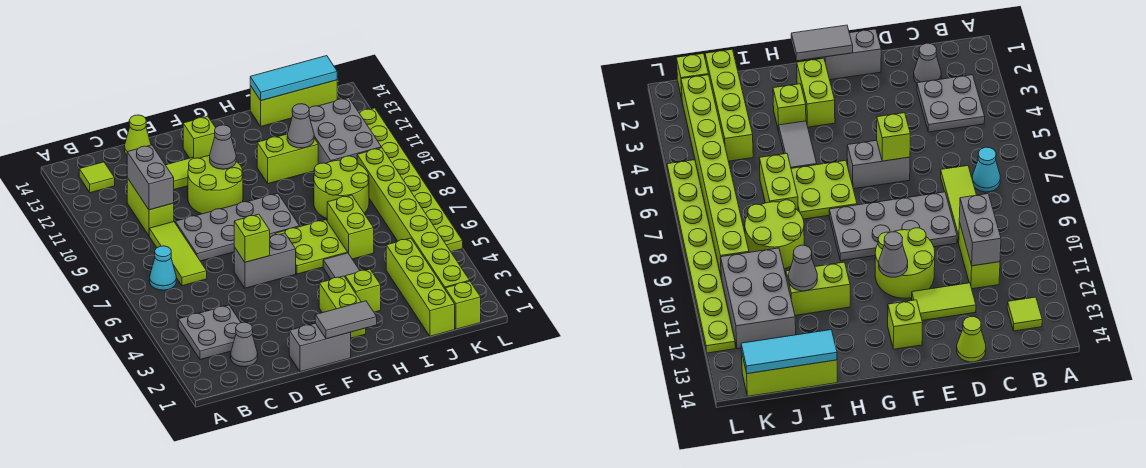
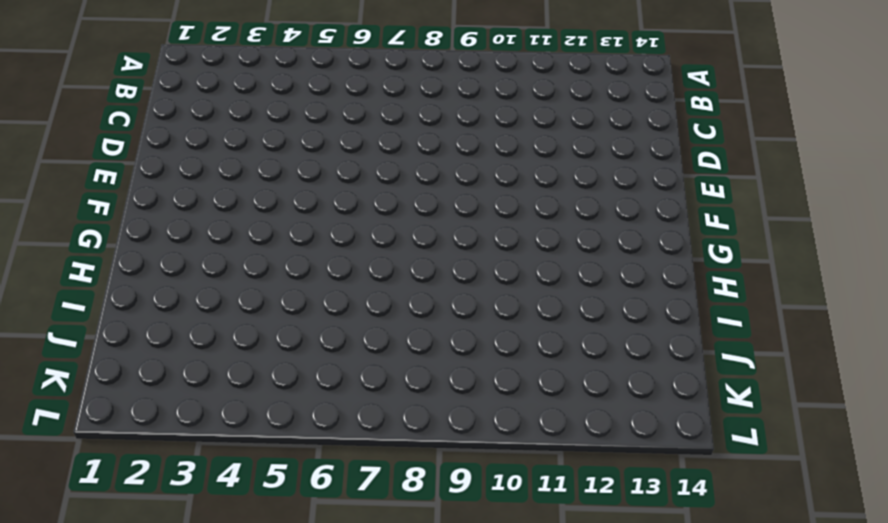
none -> grey 2x2 plate [178,305,241,360]
none -> cyan 1x1 cone [150,246,176,290]
none -> lime 1x1 tile [79,162,115,193]
none -> grey 1x1 cone [231,322,258,367]

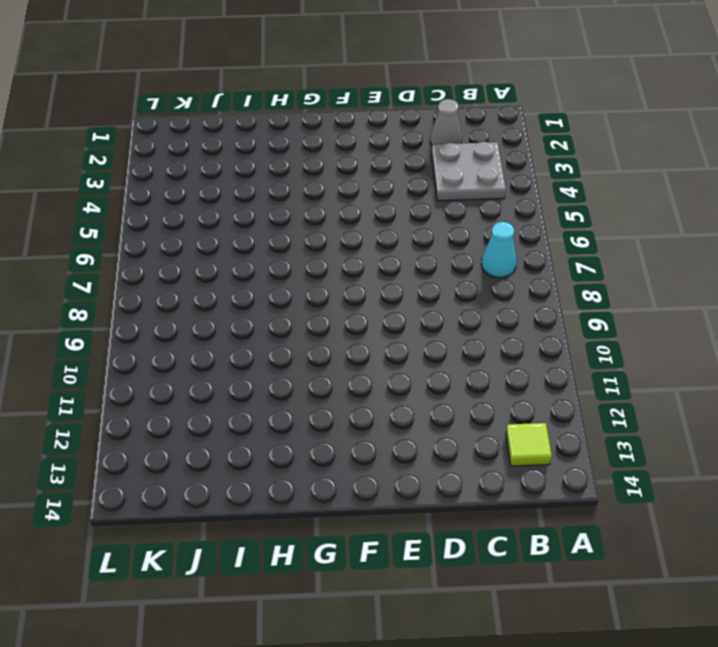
none -> lime 1x3 tile [149,222,207,286]
none -> lime 1x2 brick [127,178,174,235]
none -> grey 2x4 plate [175,193,300,261]
none -> lime 1x2 tile [166,157,193,190]

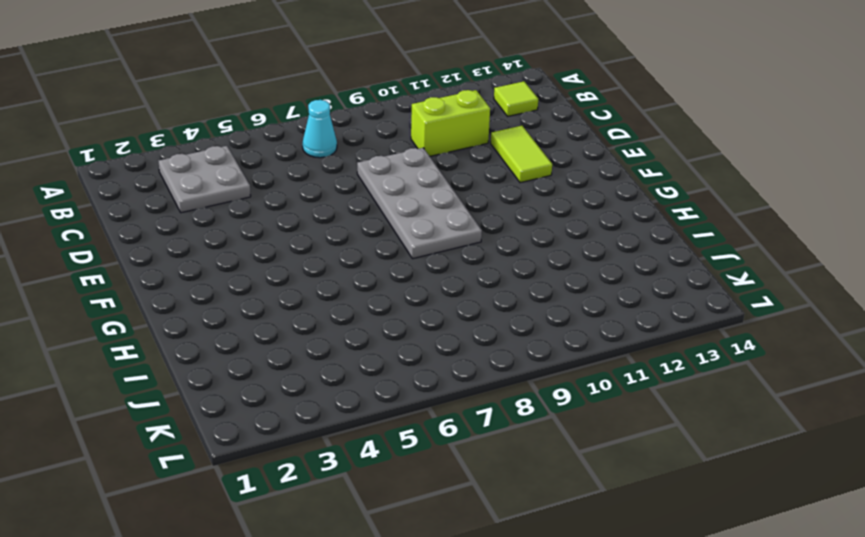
none -> grey 1x1 cone [231,322,258,367]
none -> lime 1x3 tile [149,222,207,286]
none -> lime 1x1 cone [125,115,151,155]
none -> grey 1x2 brick [289,323,351,372]

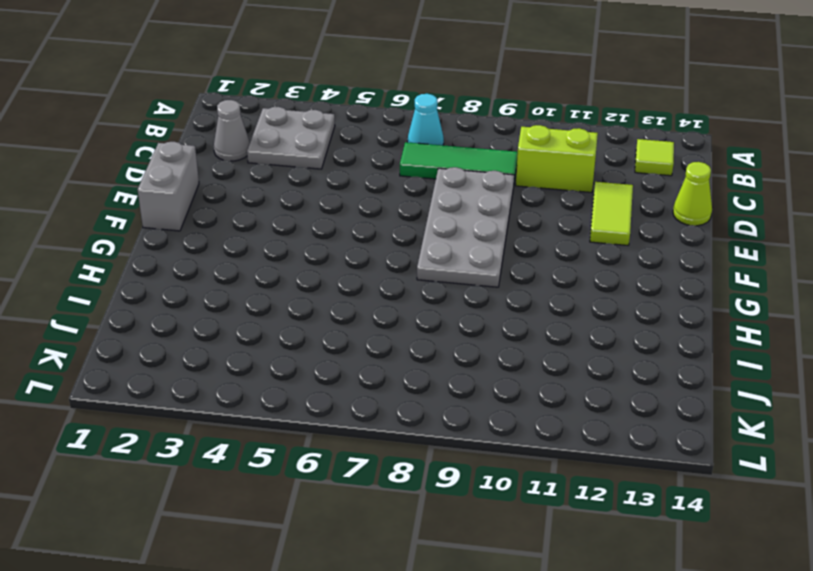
green 1x3 tile [400,142,518,181] -> lime 1x3 tile [149,222,207,286]
none -> grey 1x2 brick [234,233,296,288]
none -> lime 2x2 round brick [188,156,243,214]
none -> lime 1x1 brick [183,116,215,158]
none -> lime 1x2 brick [319,276,366,338]

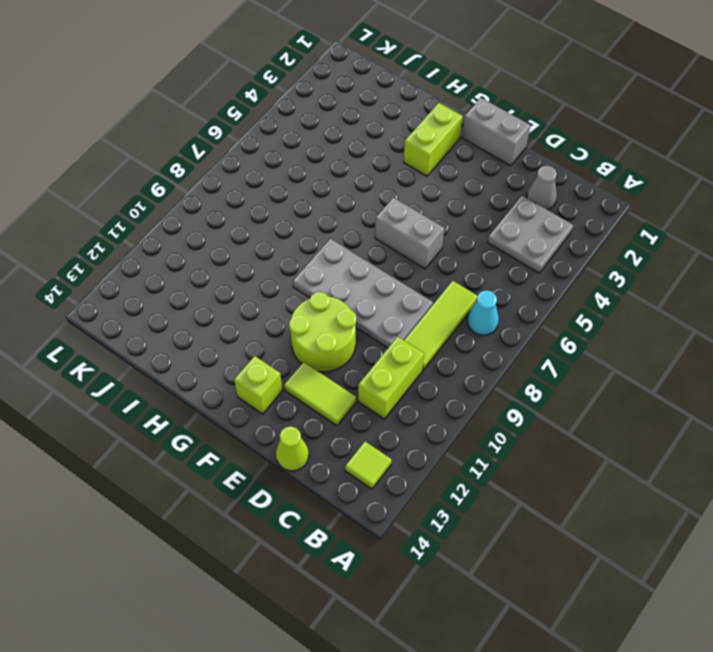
none -> lime 2x2 plate [275,220,348,274]
none -> lime 1x1 brick [345,269,381,312]
none -> grey 1x2 tile [323,253,360,279]
none -> lime 1x2 brick [257,134,318,184]

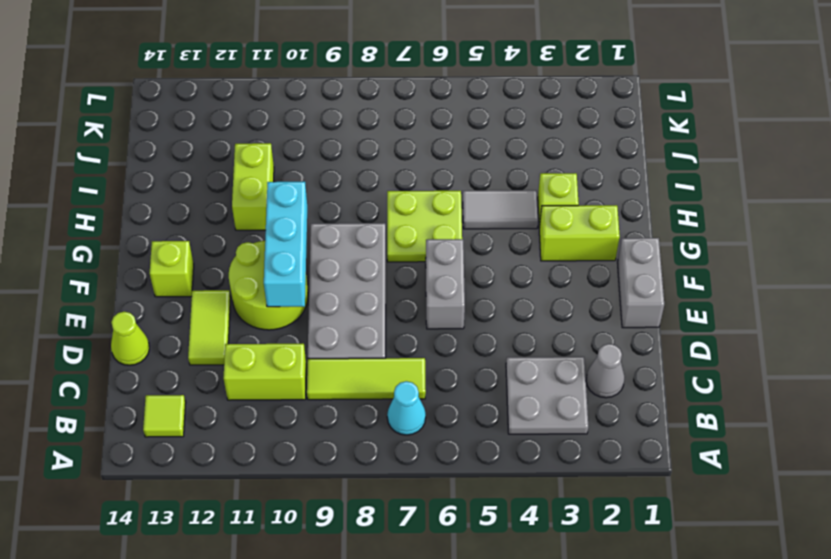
cyan 1x3 brick [264,182,307,307] -> none
none -> lime 1x2 brick [327,195,374,259]
none -> lime 2x2 round brick [314,156,369,218]
none -> lime 1x3 brick [250,80,337,126]
none -> lime 1x4 brick [386,238,455,336]

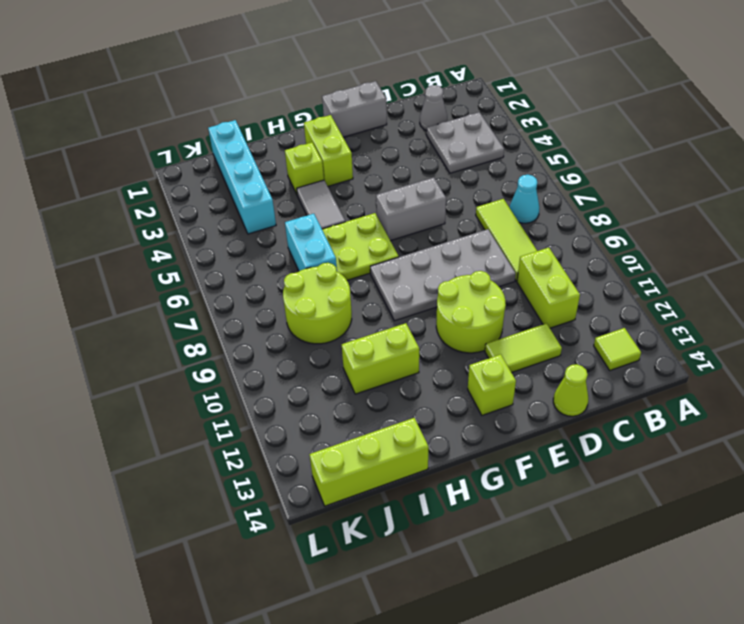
cyan 1x2 brick [285,214,337,271] -> lime 1x2 brick [327,195,374,259]
cyan 1x4 brick [208,120,276,234] -> lime 1x4 brick [386,238,455,336]
none -> grey 2x3 brick [309,98,381,164]
none -> lime 1x1 brick [445,281,481,329]
none -> lime 1x8 brick [357,148,470,289]
none -> lime 1x8 plate [359,108,463,252]

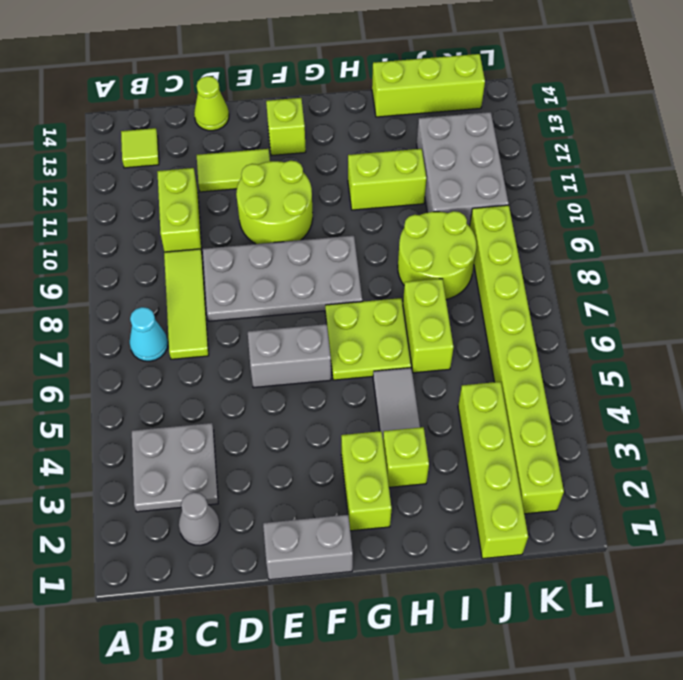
none -> lime 1x1 brick [445,281,481,329]
none -> lime 1x8 plate [359,108,463,252]
none -> grey 1x2 brick [127,145,174,210]
none -> lime 1x1 brick [234,214,270,262]

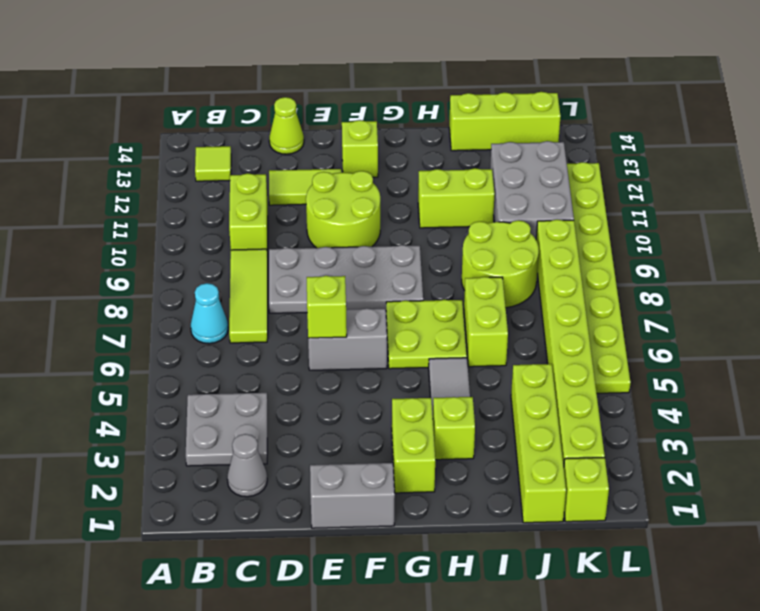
none -> grey 1x2 brick [127,145,174,210]
none -> grey 1x2 tile [315,301,377,339]
none -> grey 1x1 cone [210,125,236,169]
none -> grey 1x1 cone [287,104,314,148]

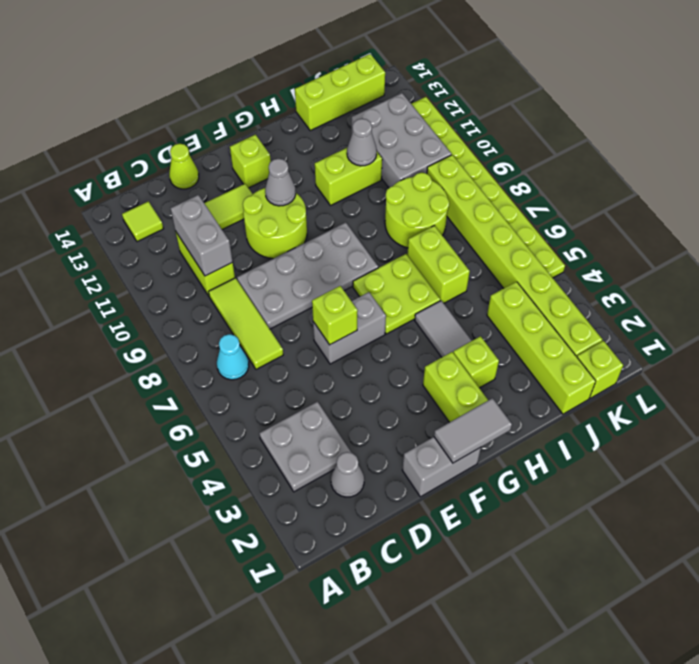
none -> cyan 1x3 tile [250,56,337,101]

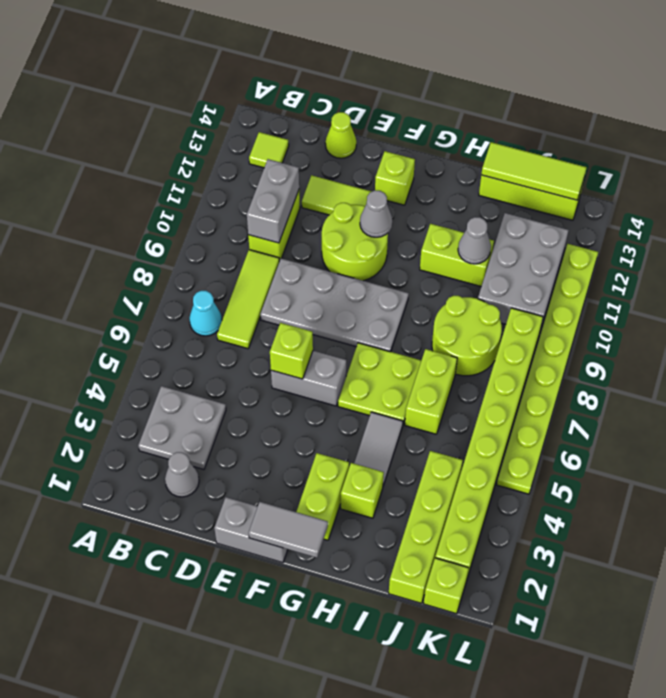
lime 1x3 tile [481,142,587,200] -> cyan 1x3 tile [250,56,337,101]

